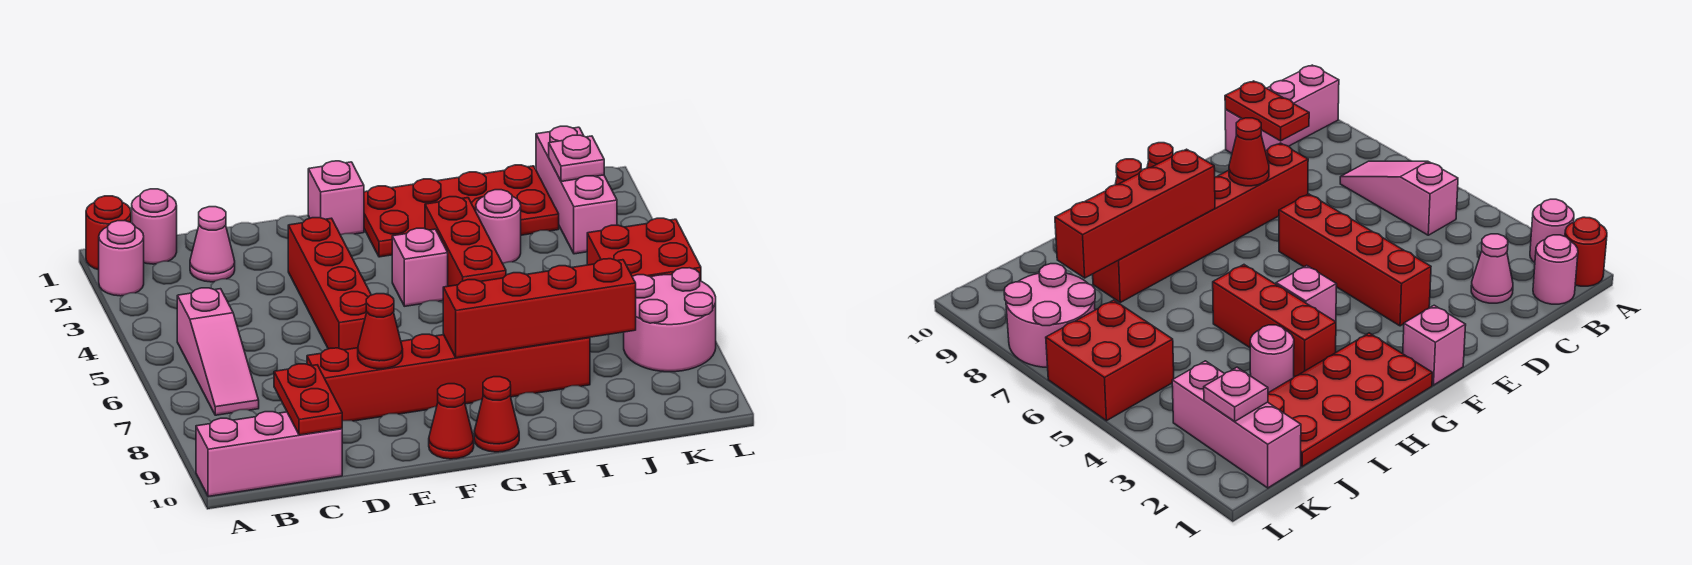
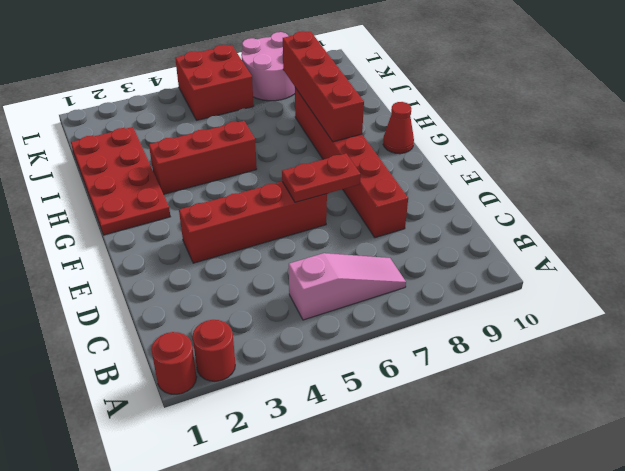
red 1x1 round brick [192,320,235,381] -> pink 1x1 round brick [99,221,144,296]
red 1x2 plate [282,154,361,202] -> red 1x2 plate moved to [274,364,342,435]
none -> pink 1x3 brick [196,412,342,497]
none -> pink 1x1 round brick [132,189,177,264]
none -> pink 1x1 cone [190,207,235,282]

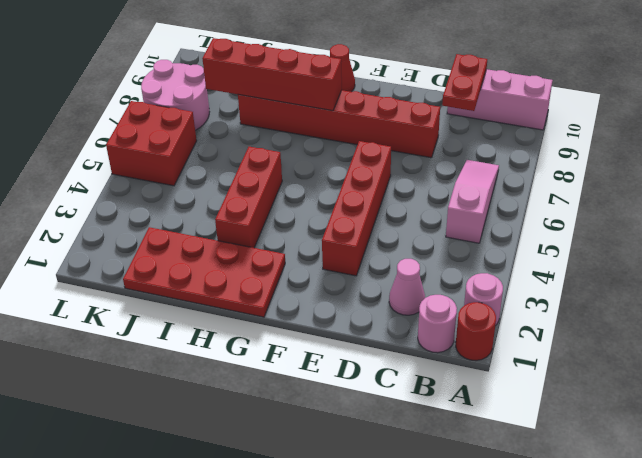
none -> pink 1x1 brick [308,161,364,235]
none -> red 1x1 cone [429,384,474,459]
none -> pink 1x1 brick [392,228,448,306]

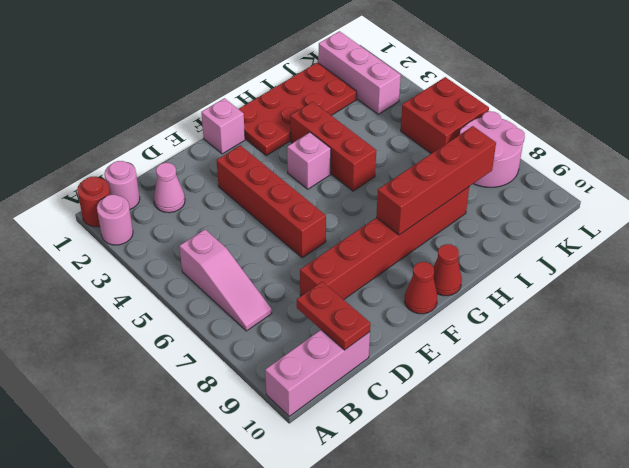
none -> pink 1x1 round brick [476,190,521,264]
none -> red 1x1 cone [358,294,403,369]
none -> pink 1x1 plate [549,135,604,182]

